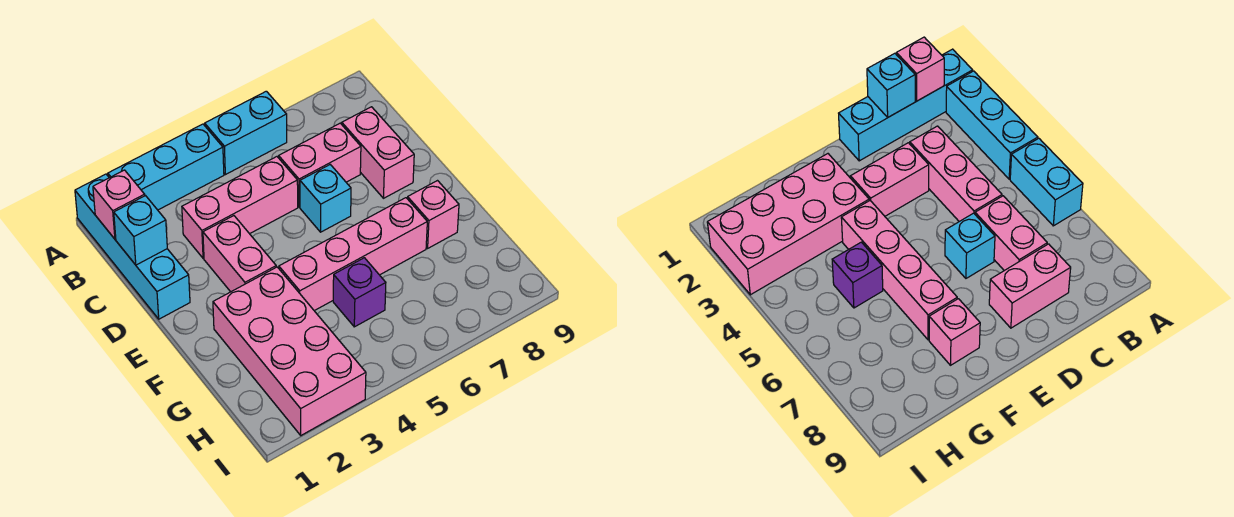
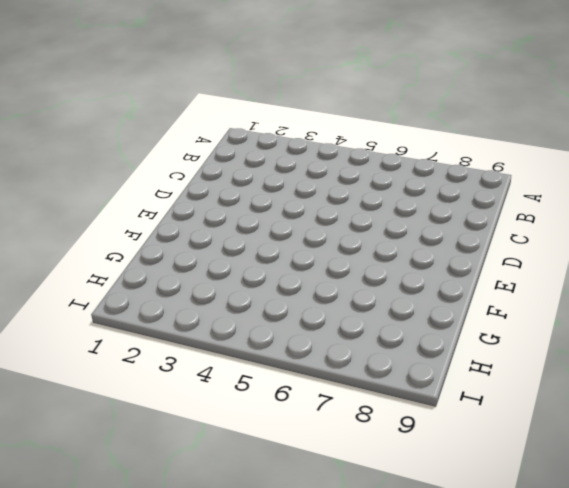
none -> cyan 1x4 brick [75,174,190,319]
none -> cyan 1x3 brick [108,124,224,210]
none -> cyan 1x2 brick [205,91,287,175]

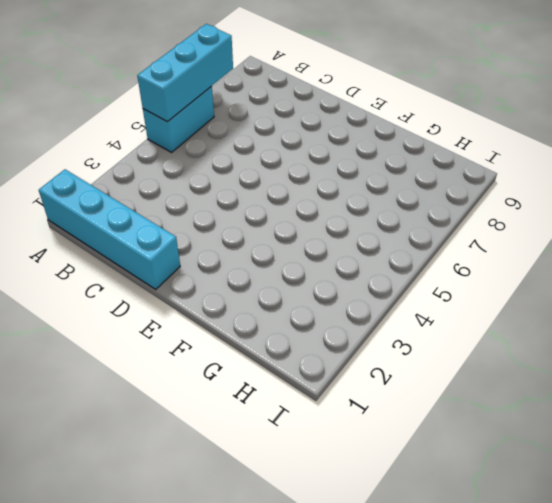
cyan 1x3 brick [137,24,233,122] -> cyan 1x3 brick moved to [108,124,224,210]
none -> pink 1x3 brick [182,157,298,258]
none -> pink 1x2 brick [279,123,361,207]
none -> pink 1x2 brick [342,107,414,198]

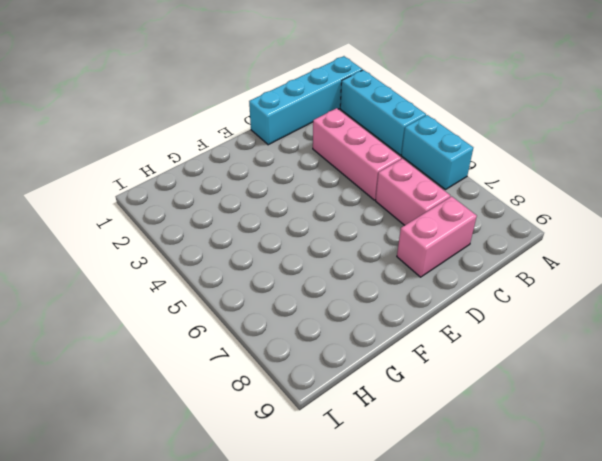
none -> pink 1x2 brick [203,216,276,292]
none -> cyan 1x1 brick [300,165,351,232]
none -> pink 2x4 brick [213,267,366,435]

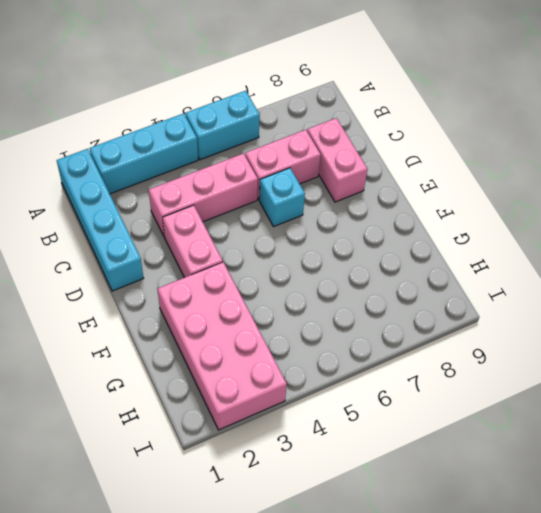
none -> pink 1x4 brick [279,198,427,311]
none -> pink 1x1 brick [408,181,459,248]
none -> purple 1x1 brick [333,258,386,327]

